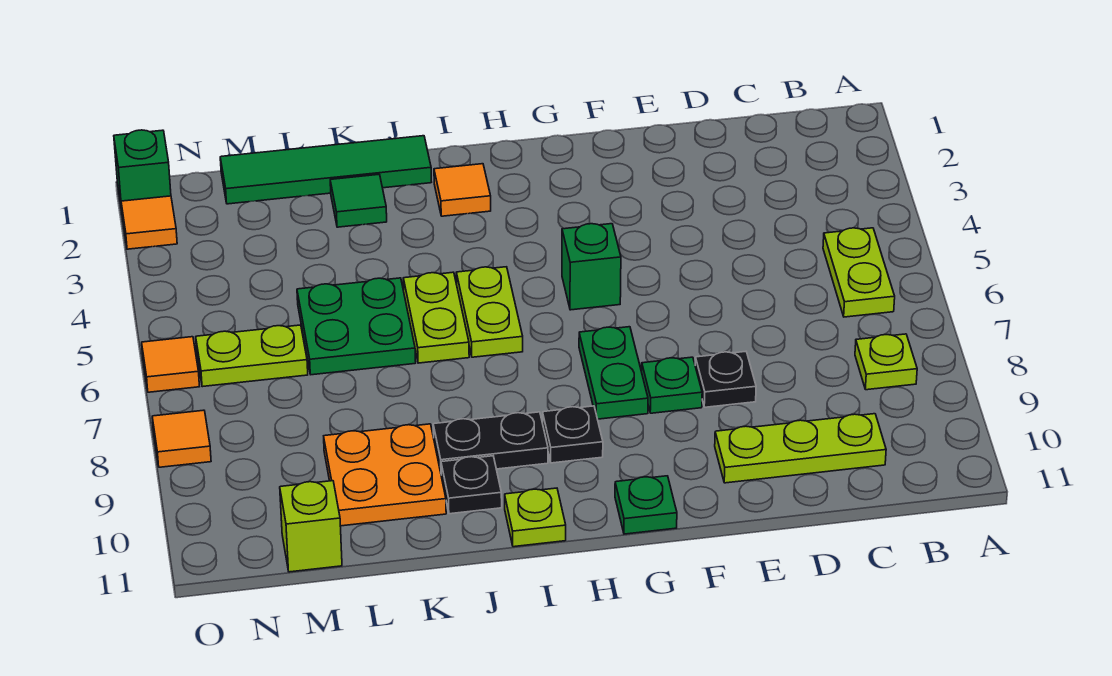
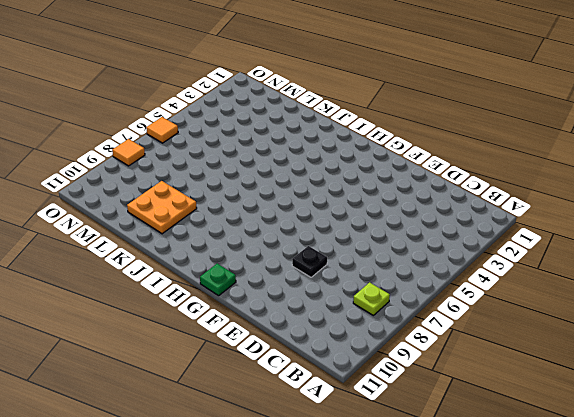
none -> lime 1x2 plate [823,228,895,317]
none -> lime 1x3 plate [715,414,886,483]
none -> green 1x1 plate [642,357,702,413]

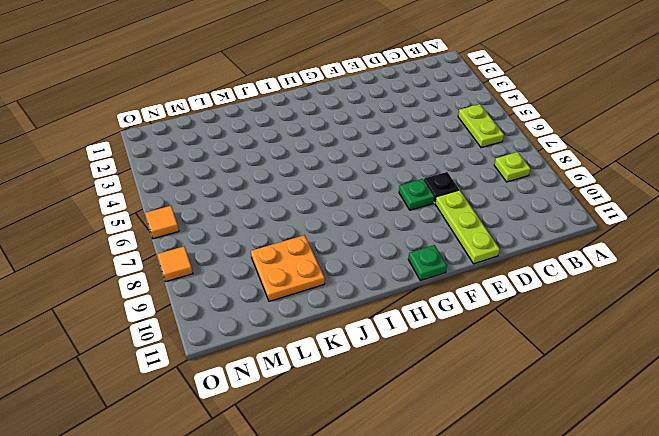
lime 1x3 plate [435,190,500,264] -> lime 1x3 plate turned to [715,414,886,483]
none -> green 1x1 brick [562,224,621,310]
none -> green 1x2 plate [579,327,648,419]
none -> black 1x1 plate [543,406,603,463]

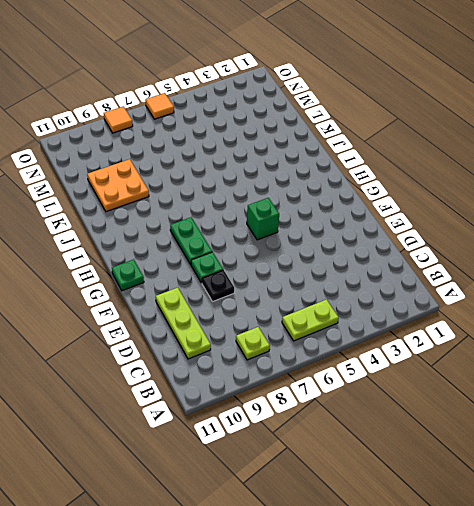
green 1x2 plate [170,217,212,264] -> green 1x2 plate turned to [579,327,648,419]
none -> black 1x1 plate [543,406,603,463]
none -> orange 1x1 tile [434,164,491,216]
none -> lime 1x2 plate [456,267,523,357]

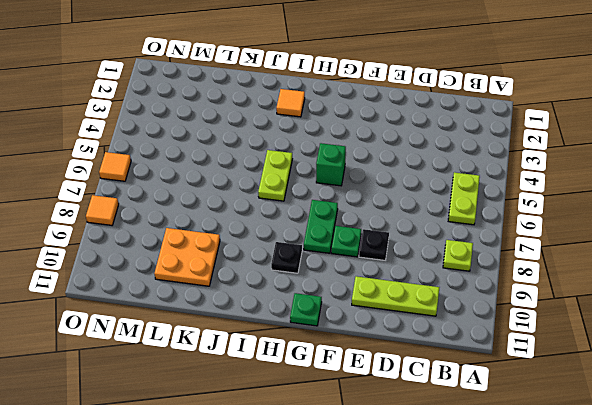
none -> black 1x2 plate [433,412,548,472]
none -> lime 1x1 plate [505,488,566,547]
none -> green 1x4 tile [220,136,431,204]

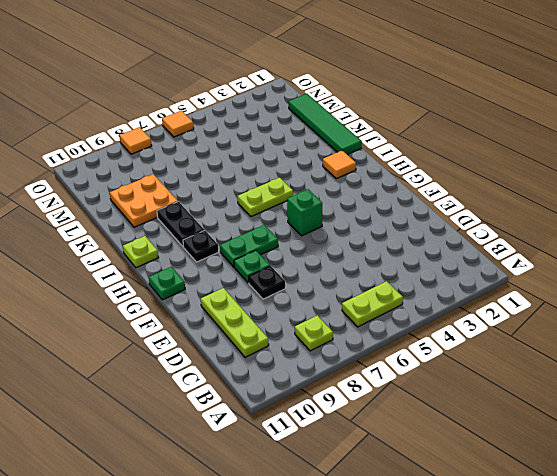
none -> lime 1x2 plate [403,272,469,363]
none -> black 1x1 plate [441,456,502,514]
none -> green 1x1 tile [330,175,387,227]

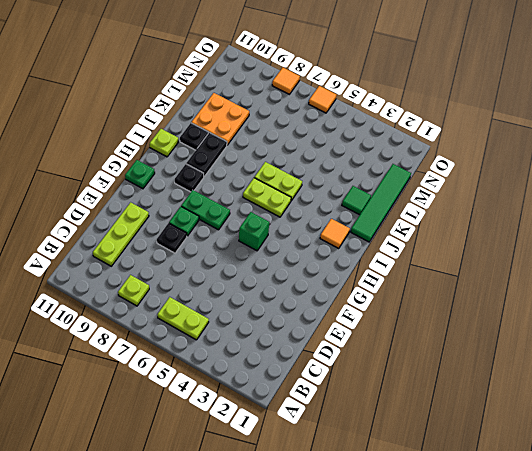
none -> green 2x2 plate [297,278,416,375]
none -> lime 1x2 plate [196,325,308,387]
none -> lime 1x1 brick [280,481,342,572]

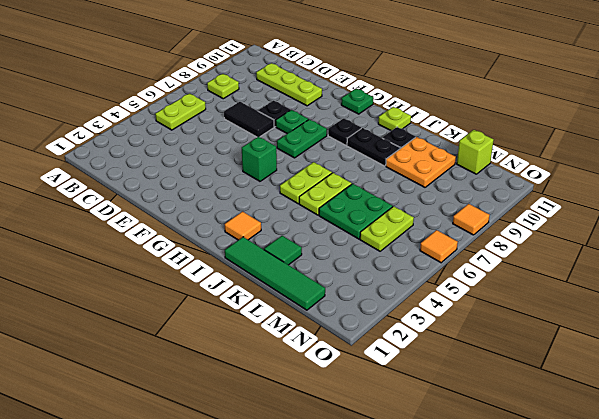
black 1x2 tile [224,102,274,137] -> none
lime 1x2 plate [360,206,414,251] -> lime 1x2 plate turned to [196,325,308,387]
none -> green 1x1 brick [114,130,171,210]
none -> orange 1x1 tile [121,196,177,249]

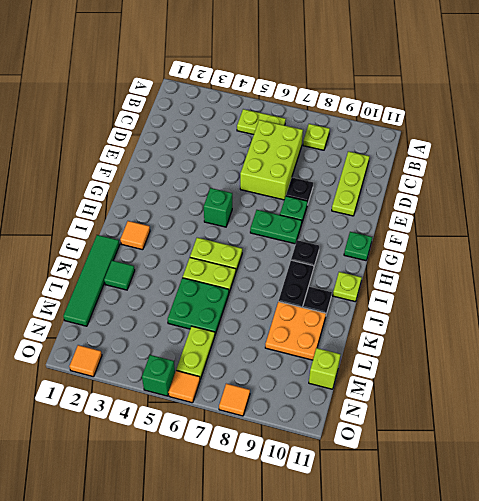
lime 2x3 brick [240,120,303,200] -> none
green 1x1 brick [142,355,175,396] -> green 1x1 brick moved to [114,130,171,210]

